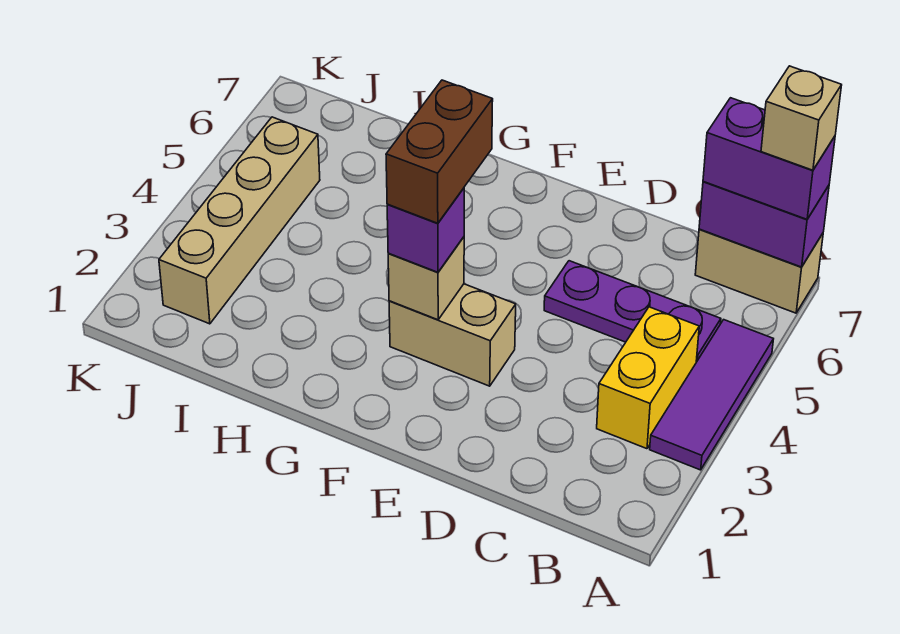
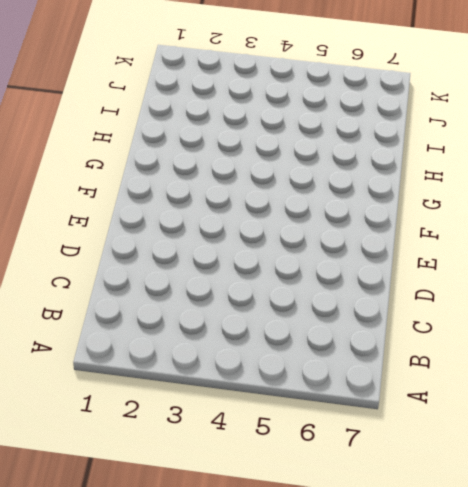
none -> purple 1x3 tile [650,320,773,470]
none -> tan 1x2 brick [695,229,823,313]
none -> yellow 1x2 brick [597,307,699,449]

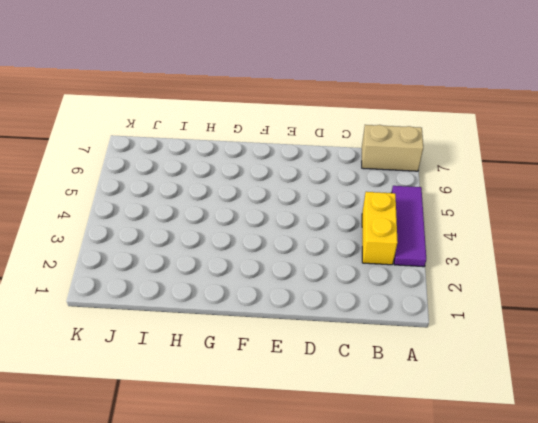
none -> purple 1x3 plate [544,261,721,362]
none -> tan 1x2 brick [389,284,516,386]
none -> tan 1x4 brick [159,117,320,324]

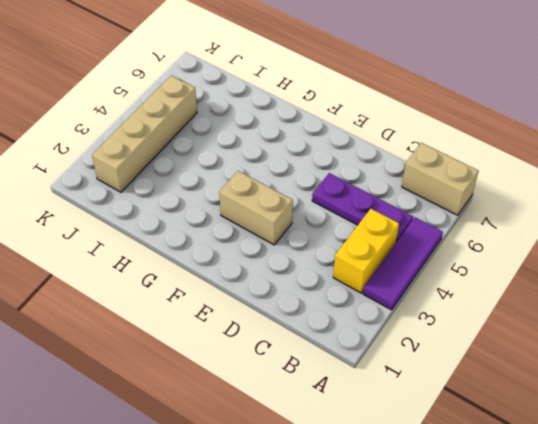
none -> purple 1x2 brick [699,181,829,267]
none -> tan 1x1 brick [388,237,464,320]
none -> purple 1x2 brick [703,98,835,219]

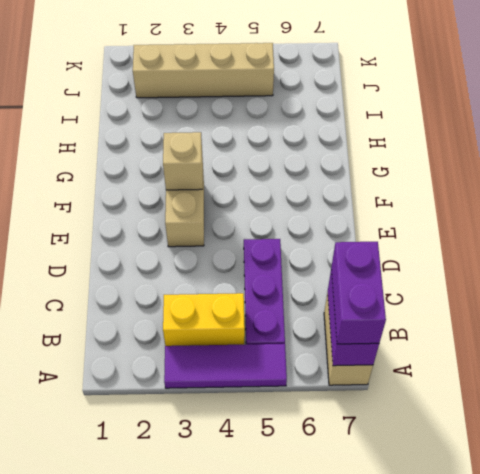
none -> purple 1x1 brick [387,188,464,272]
none -> tan 1x1 brick [761,66,842,170]
none -> brown 1x2 brick [386,80,493,223]

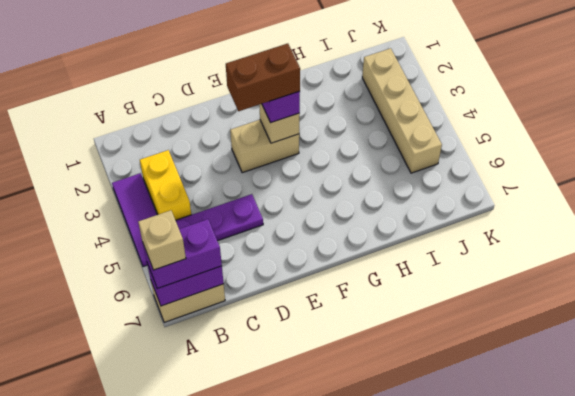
brown 1x2 brick [226,44,300,111] -> brown 1x2 brick turned to [386,80,493,223]

